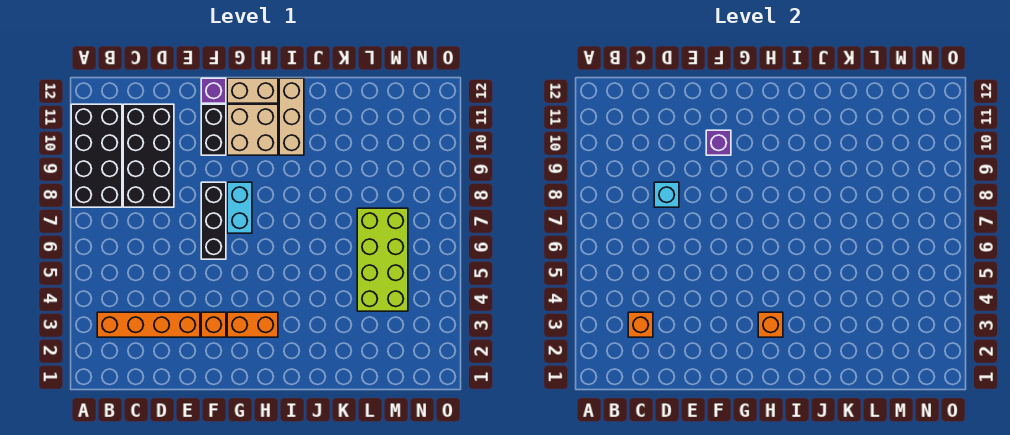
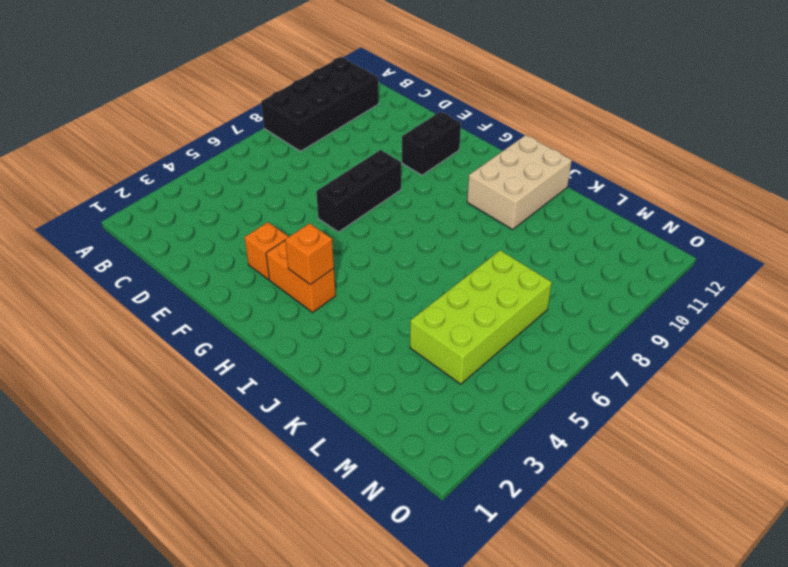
tan 2x3 brick [467,135,572,230] -> tan 1x3 brick [279,78,304,155]
none -> orange 1x4 brick [97,312,200,337]
none -> black 2x4 brick [123,104,174,207]
none -> purple 1x1 brick [201,78,226,103]

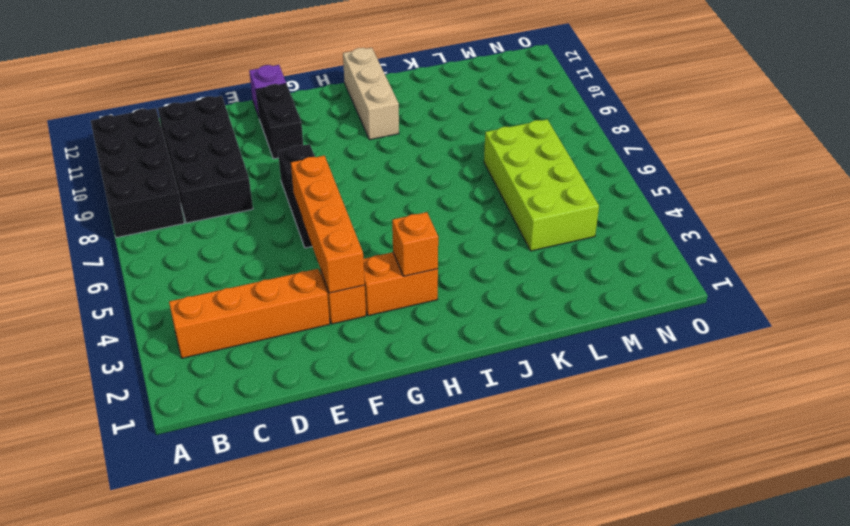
orange 1x4 brick [291,156,365,293] -> none
none -> cyan 1x2 brick [227,182,252,233]
none -> tan 2x2 brick [227,104,278,155]
none -> tan 1x2 brick [227,78,278,103]

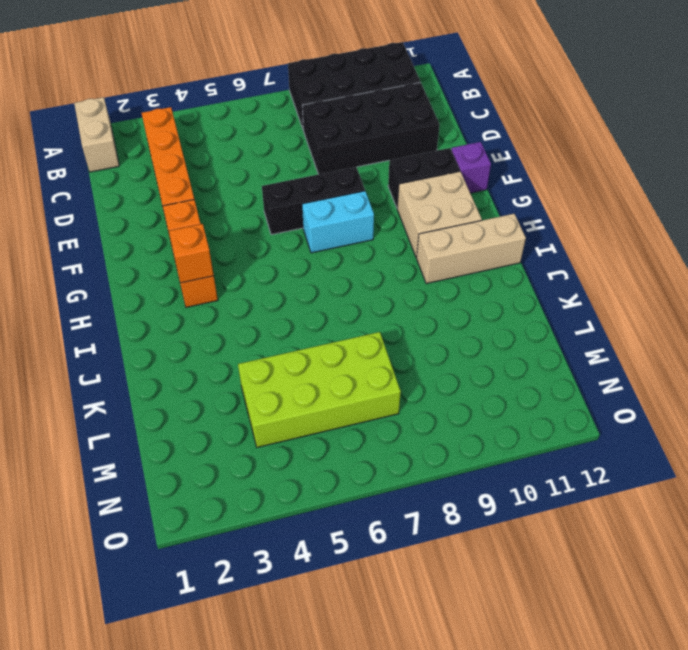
tan 1x2 brick [74,97,119,172] -> tan 1x2 brick moved to [227,78,278,103]
none -> orange 1x1 brick [628,312,653,337]
none -> cyan 1x1 brick [654,182,679,207]
none -> purple 1x1 brick [706,130,731,155]

